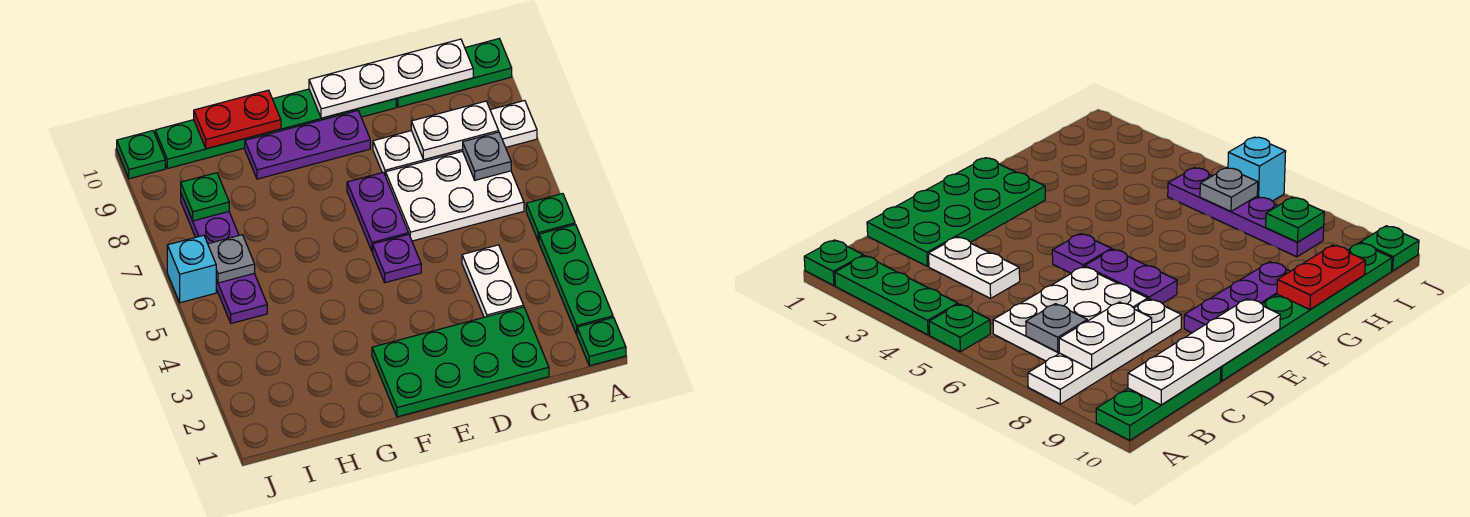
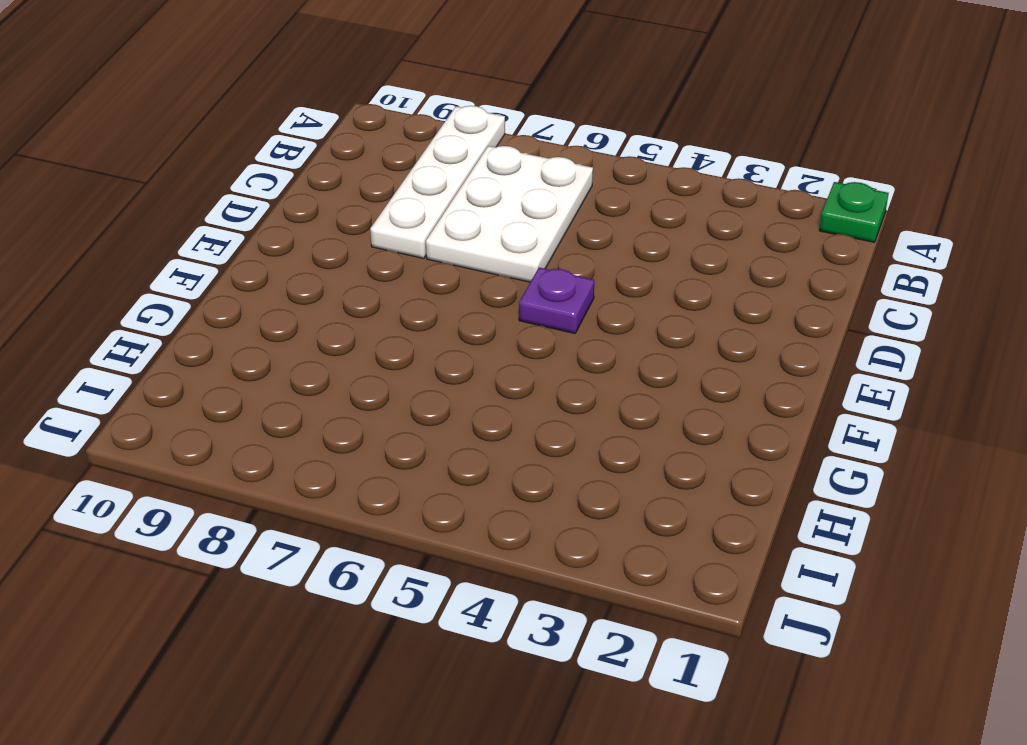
none -> green 1x3 plate [539,225,613,334]
none -> green 1x1 plate [526,194,575,242]
none -> green 1x3 plate [396,39,512,107]

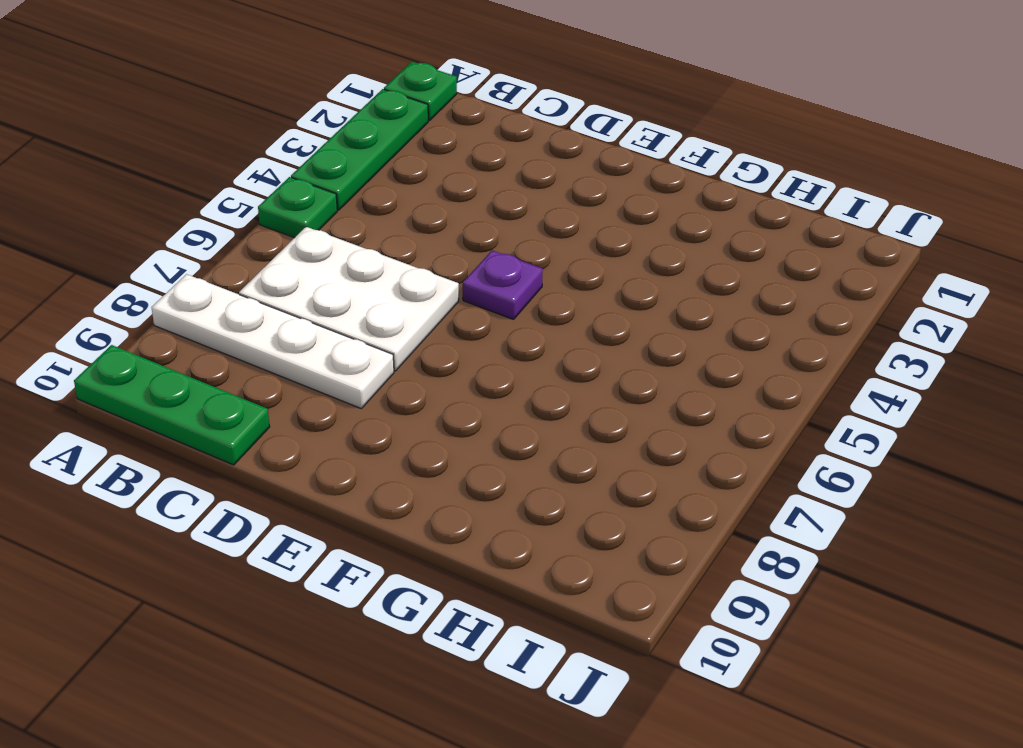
none -> green 2x4 plate [372,307,549,417]
none -> white 1x2 plate [462,245,524,317]
none -> green 1x6 plate [155,89,396,169]

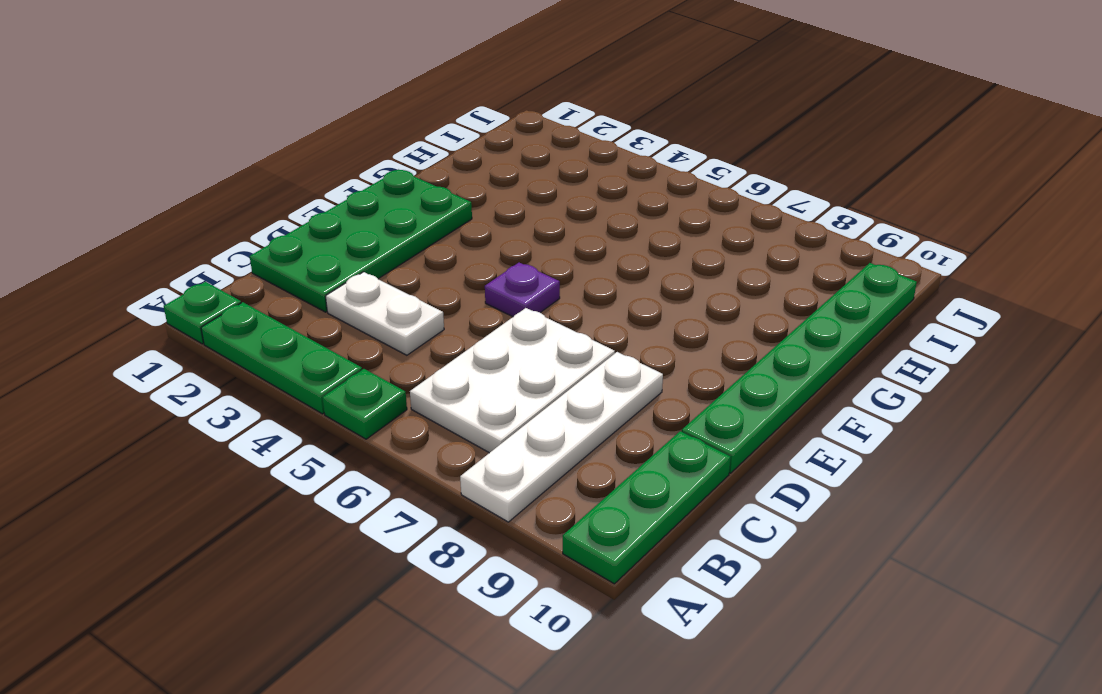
none -> purple 1x2 plate [347,172,409,252]
none -> purple 1x3 plate [245,111,370,179]
none -> purple 1x4 plate [181,194,267,323]

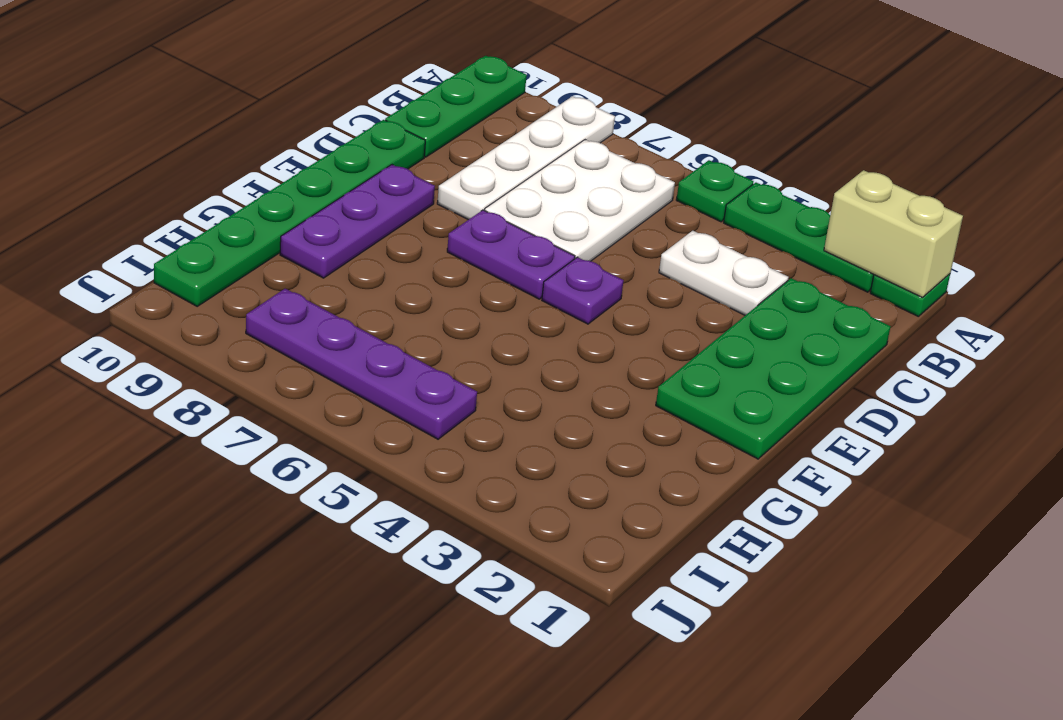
tan 1x2 brick [824,170,963,297] -> none
none -> cyan 1x1 brick [167,235,216,303]
none -> green 1x1 plate [117,131,165,179]
none -> grey 1x1 plate [462,132,511,180]

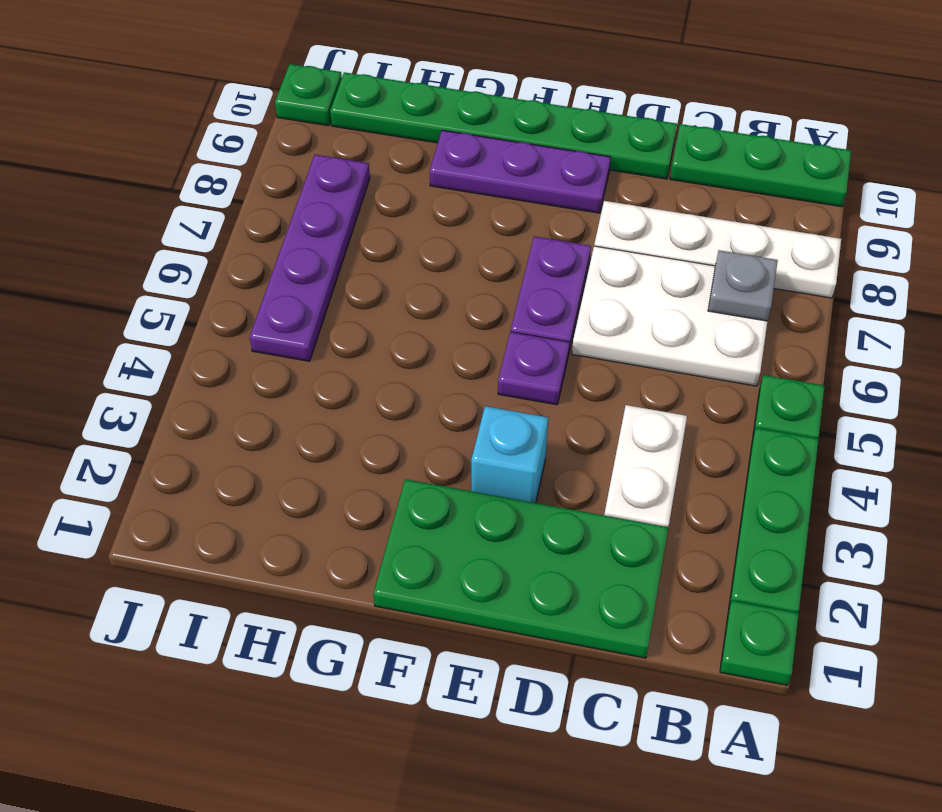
cyan 1x1 brick [471,406,548,503] -> cyan 1x1 brick moved to [167,235,216,303]
none -> white 1x2 plate [411,101,499,160]
none -> white 1x4 plate [309,39,473,118]
none -> red 1x2 plate [194,90,281,149]

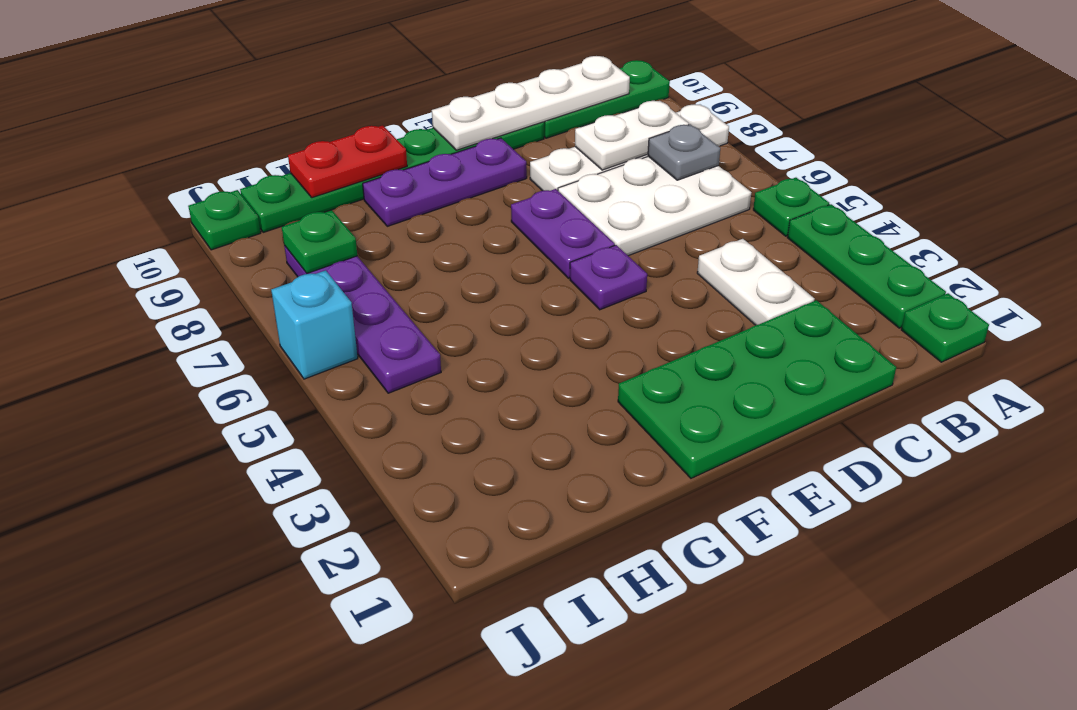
none -> grey 1x1 plate [208,235,255,283]

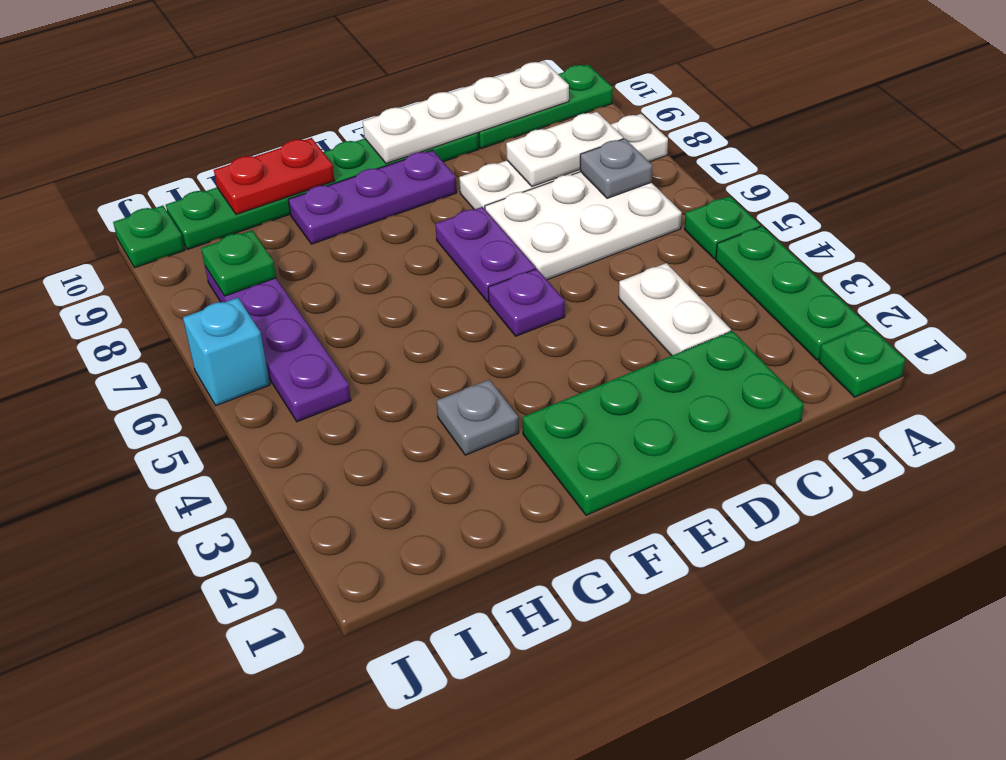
grey 1x1 plate [437,380,519,455] -> grey 1x1 plate moved to [208,235,255,283]

